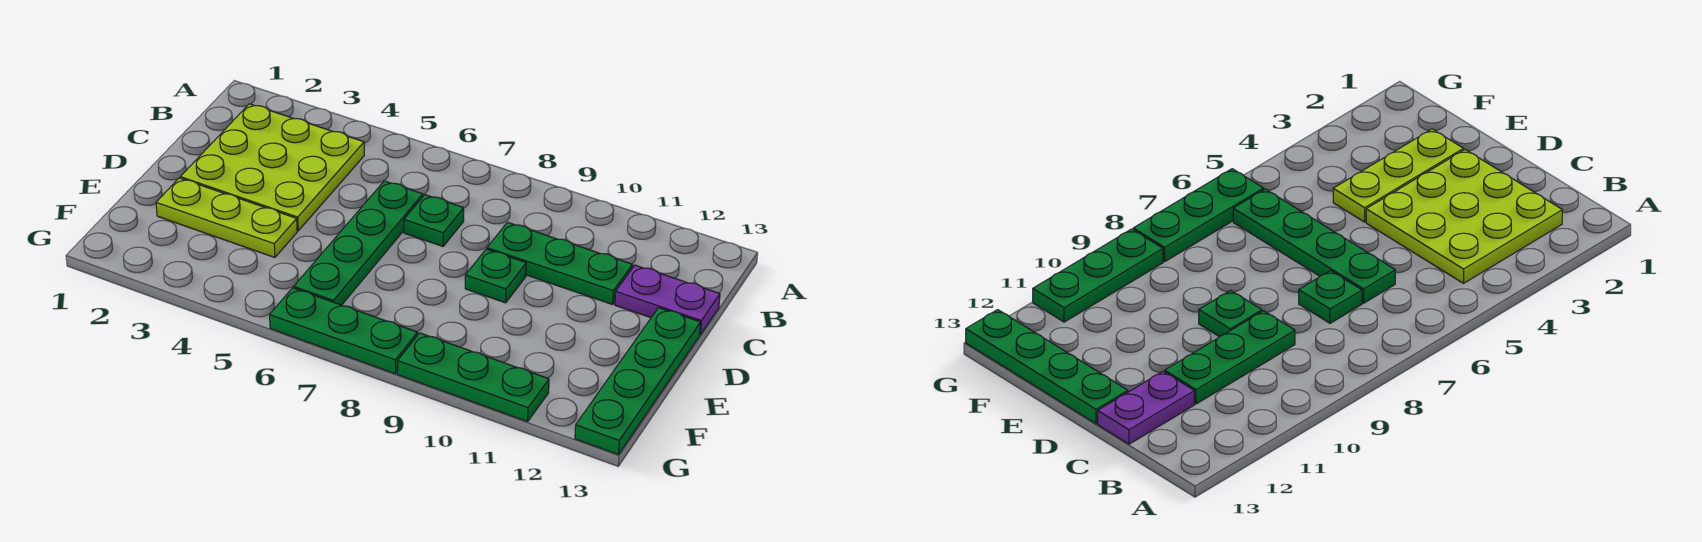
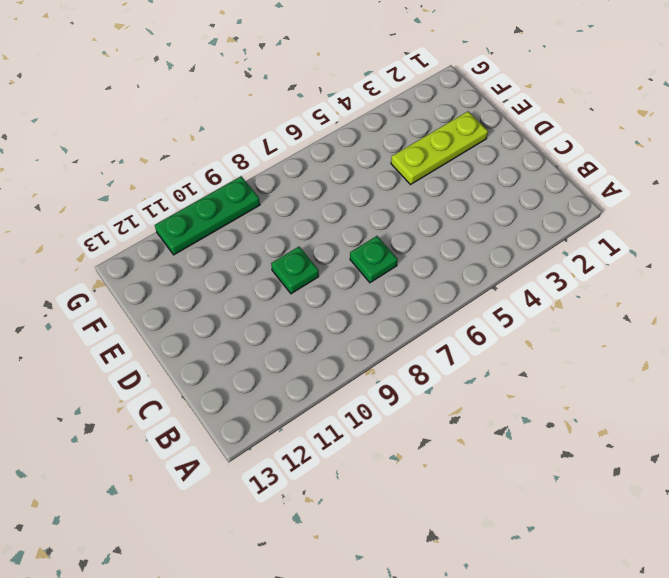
none -> lime 3x3 plate [180,104,364,231]
none -> green 1x4 plate [294,181,423,305]

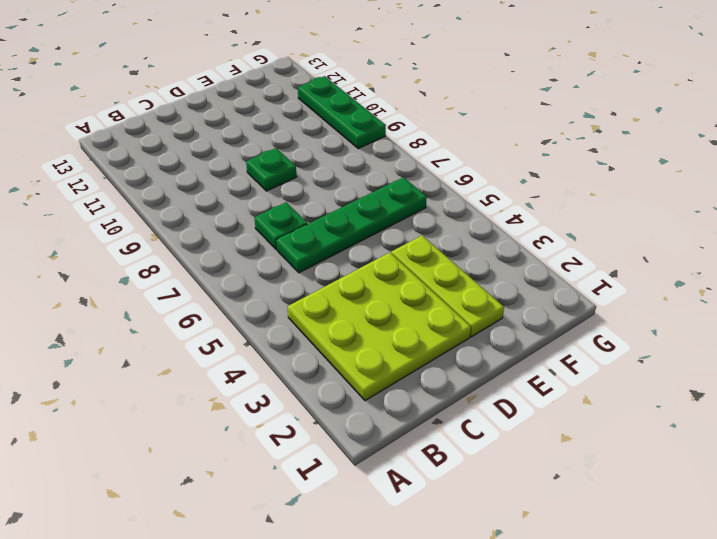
none -> green 1x3 plate [487,222,633,304]
none -> purple 1x2 plate [615,265,720,334]

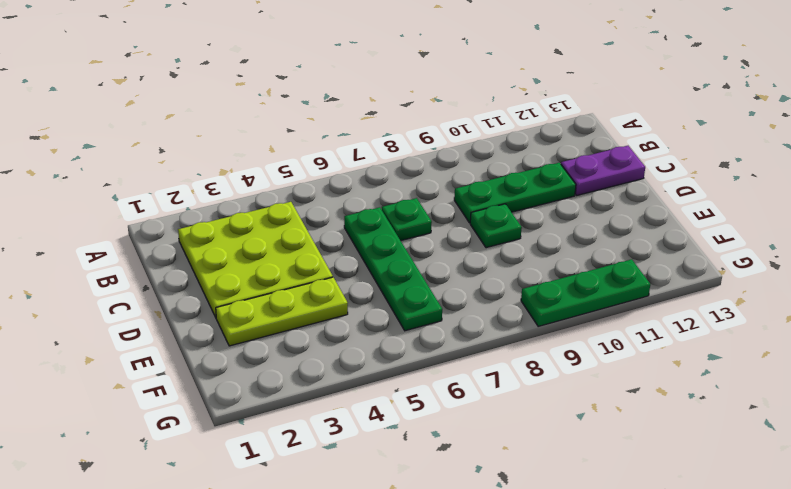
none -> green 1x4 plate [575,308,701,454]
none -> green 1x3 plate [270,288,418,374]

